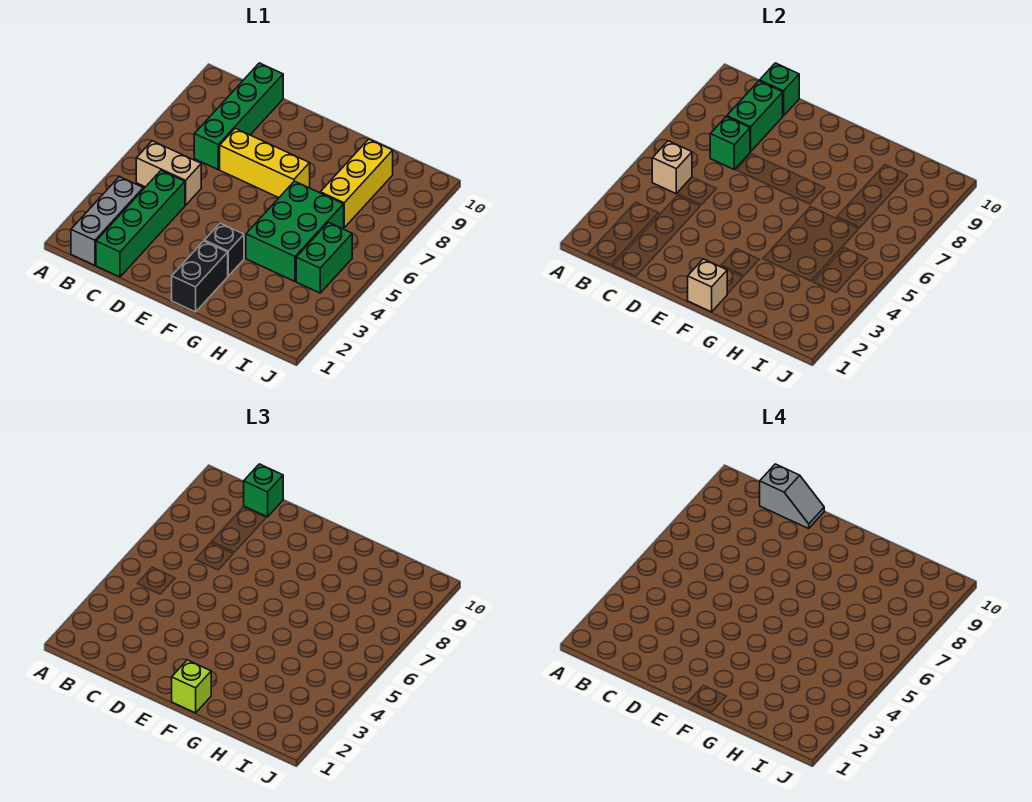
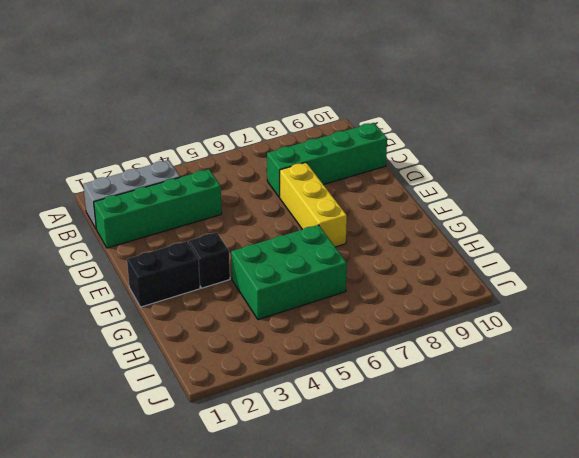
none -> tan 1x2 brick [136,141,201,205]
none -> yellow 1x3 brick [320,139,393,228]
none -> green 1x2 brick [296,222,352,293]

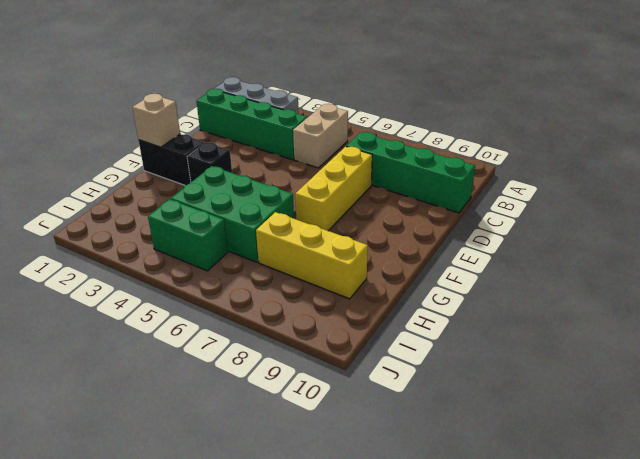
none -> tan 1x1 brick [652,141,692,194]
none -> green 1x1 brick [710,117,750,169]
none -> green 1x2 brick [727,81,783,152]

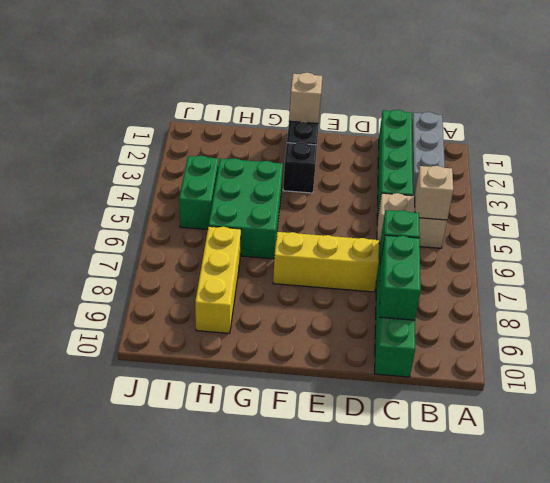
none -> green 1x1 brick [760,63,799,116]
none -> green 1x1 brick [244,464,283,517]
none -> lime 1x1 brick [172,660,211,713]

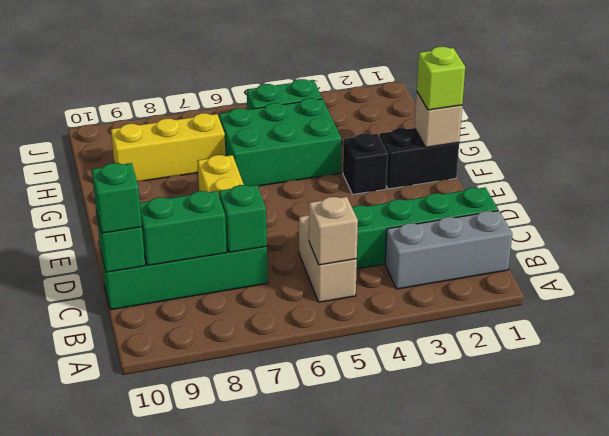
none -> grey 1x2 slope [760,464,824,528]

